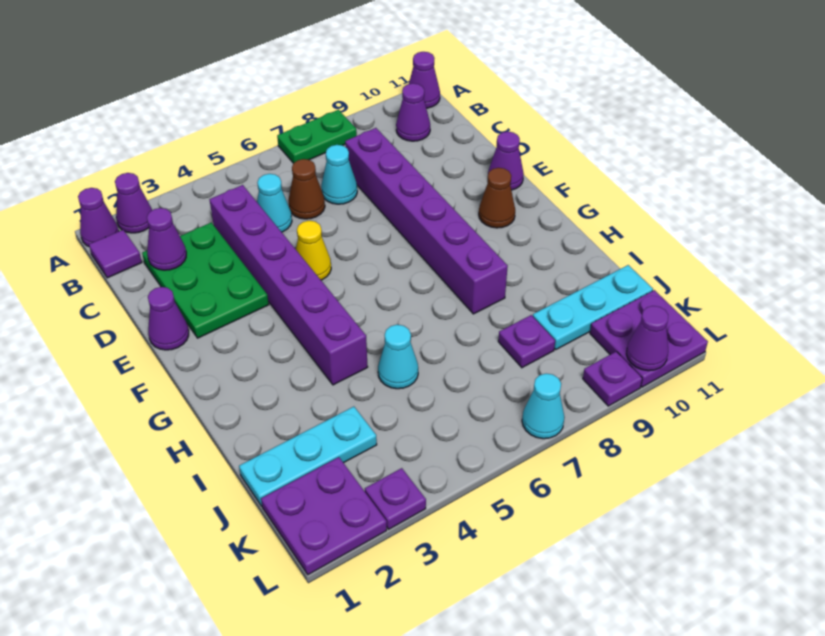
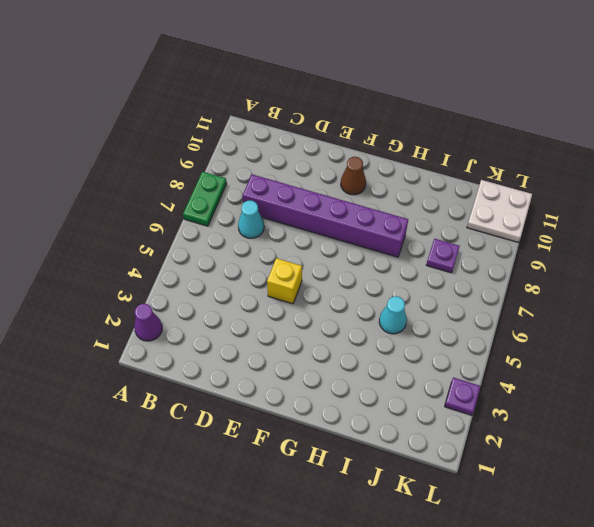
yellow 1x1 brick [267,258,302,304] -> yellow 1x1 cone [296,221,331,280]
white 2x2 plate [467,180,532,242] -> purple 2x2 plate [590,290,708,387]
none -> purple 1x1 cone [78,188,119,246]
none -> purple 1x1 cone [409,52,440,108]
none -> purple 1x1 tile [89,230,142,278]

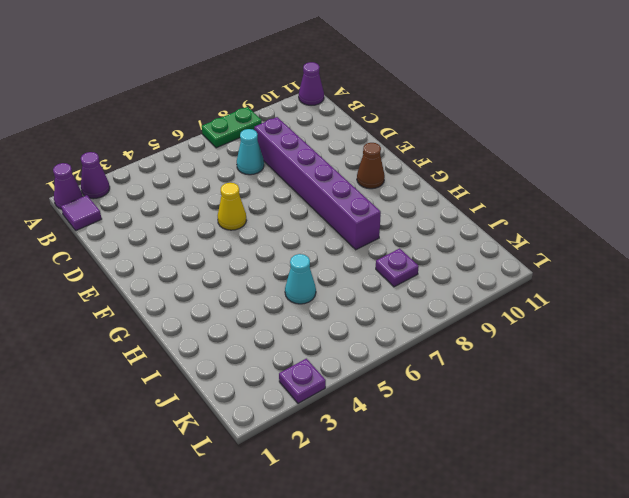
none -> purple 1x1 cone [396,83,430,141]
none -> green 2x3 plate [142,223,269,338]
none -> purple 1x6 brick [209,185,368,385]

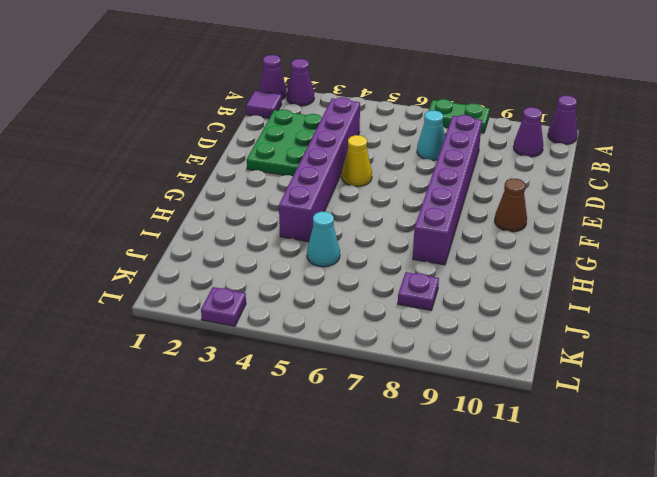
none -> cyan 1x1 cone [257,174,292,232]
none -> brown 1x1 cone [288,159,325,219]
none -> purple 1x1 cone [148,287,189,350]

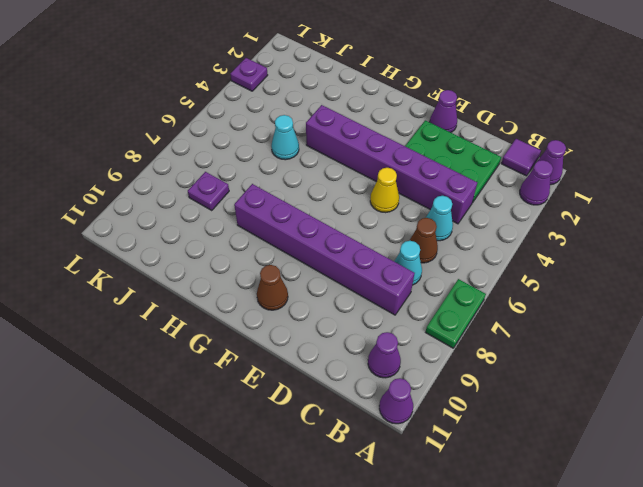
none -> purple 1x1 cone [488,132,524,190]
none -> cyan 1x3 plate [239,407,377,506]
none -> cyan 1x3 plate [533,265,653,349]

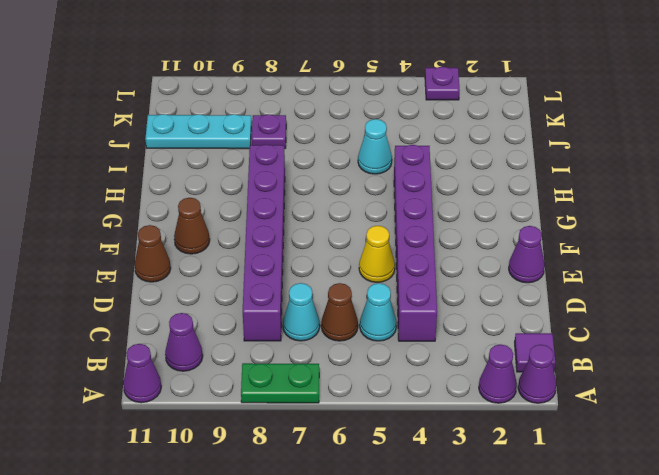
brown 1x1 cone [135,225,171,282] -> purple 1x1 cone [488,132,524,190]
none -> green 2x3 plate [142,223,269,338]
none -> cyan 1x3 plate [239,407,377,506]
none -> purple 2x2 plate [261,457,387,575]

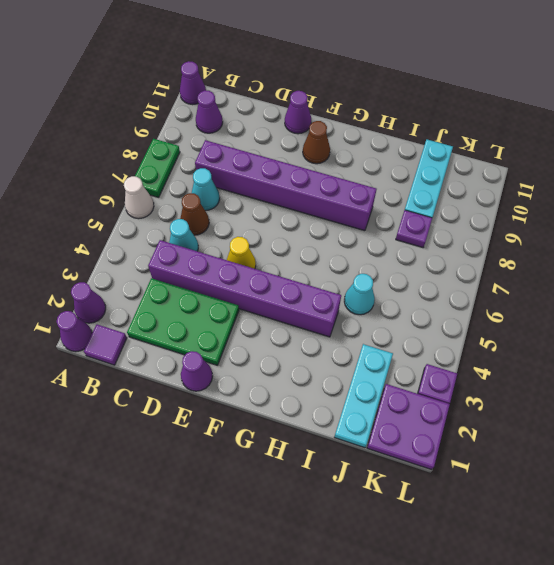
white 1x1 cone [124,176,154,219] -> none
none -> purple 2x2 plate [590,290,708,387]
none -> cyan 1x1 cone [522,374,565,439]
none -> purple 1x1 plate [583,351,642,406]

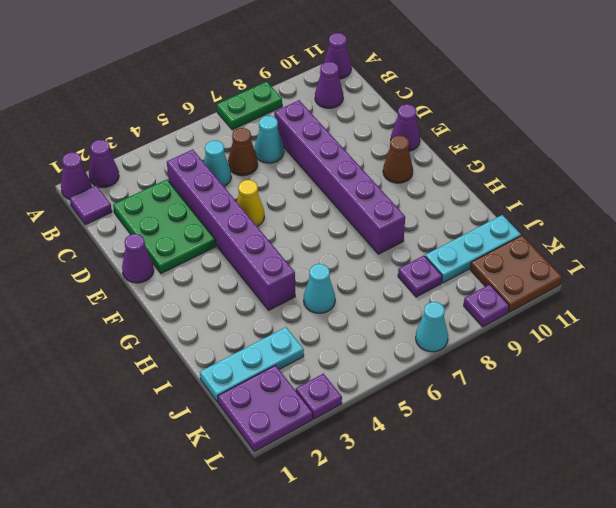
brown 2x2 plate [470,236,562,312] -> purple 2x2 plate [590,290,708,387]
none -> purple 1x1 cone [147,208,186,270]
none -> purple 1x1 cone [626,306,668,371]

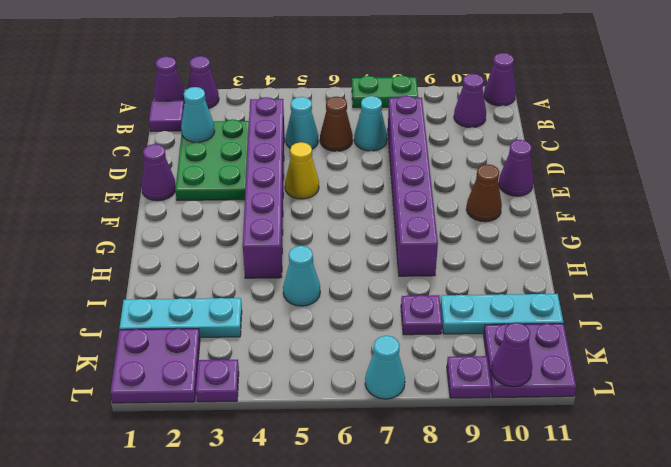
cyan 1x1 cone [181,87,215,142] -> purple 1x1 cone [147,208,186,270]

